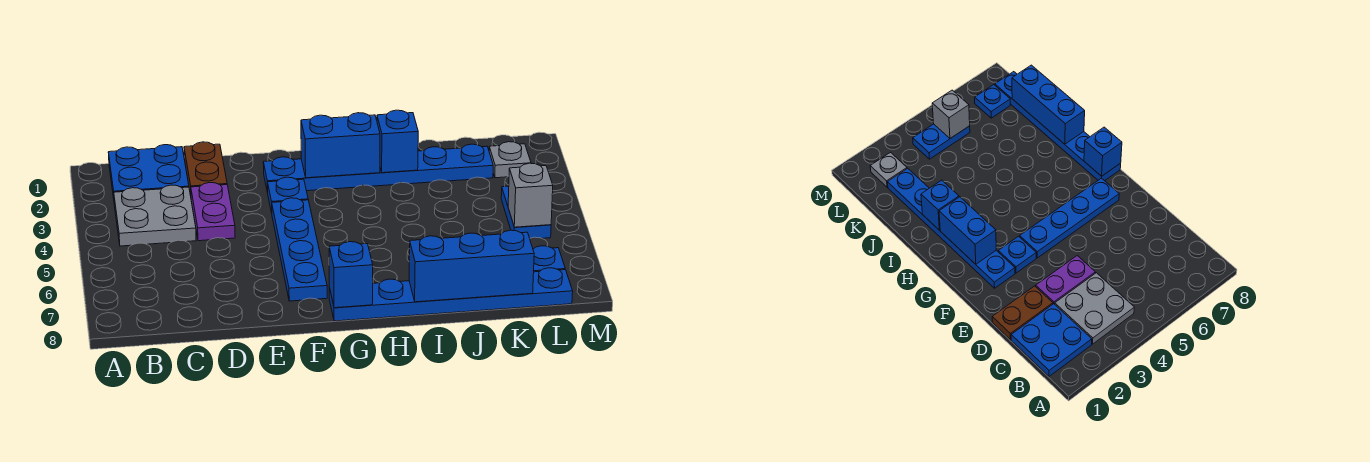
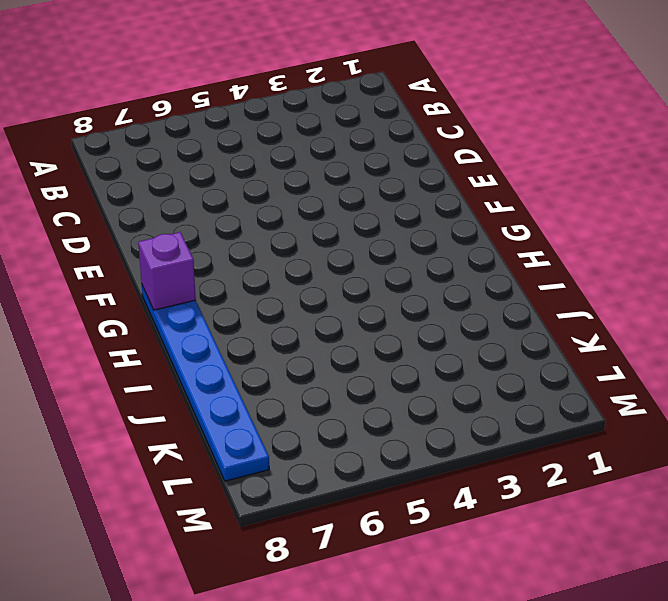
purple 1x1 brick [138,232,196,310] -> blue 1x1 brick [329,242,373,308]
none -> blue 2x2 plate [108,145,189,198]
none -> grey 2x2 plate [114,185,196,246]
none -> brown 1x2 plate [184,142,227,196]

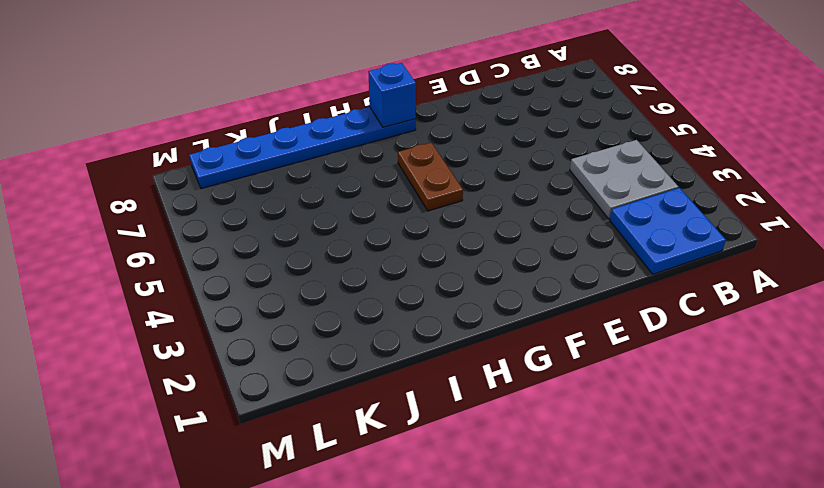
brown 1x2 plate [398,143,463,211] -> brown 1x2 plate moved to [184,142,227,196]
none -> purple 1x2 plate [191,183,235,241]
none -> blue 1x6 plate [263,144,493,193]
none -> blue 1x1 plate [268,177,308,213]

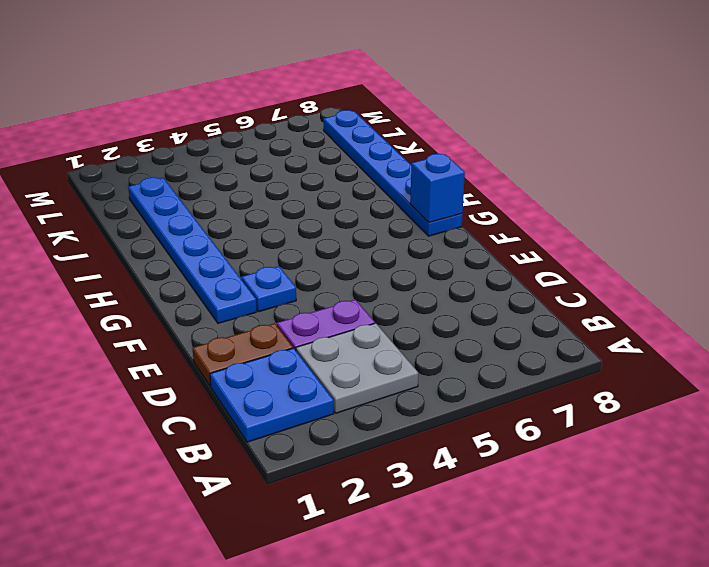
none -> blue 1x4 plate [272,198,327,301]
none -> grey 1x1 plate [489,142,531,178]
none -> blue 1x2 plate [501,186,551,238]

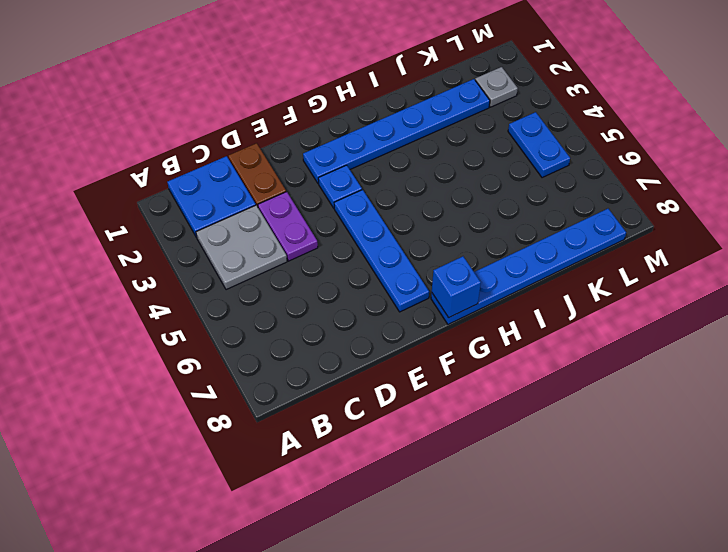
none -> blue 1x1 plate [533,246,565,272]
none -> blue 1x2 brick [301,113,380,178]
none -> blue 1x1 brick [377,110,418,173]

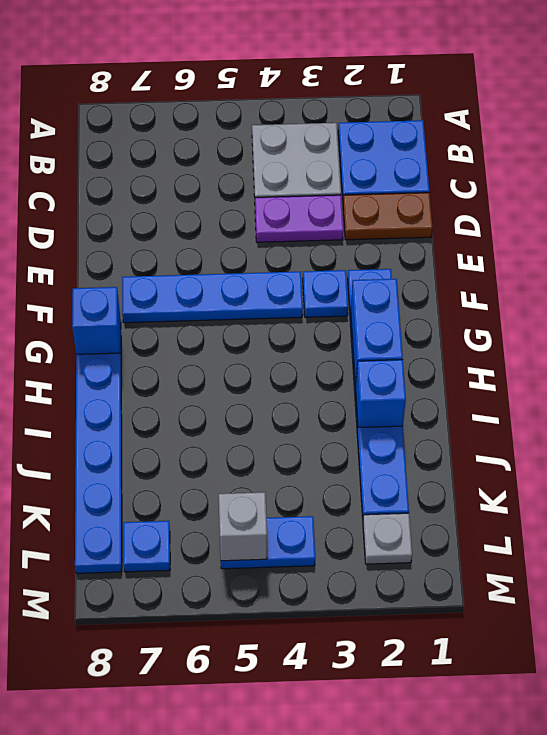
none -> blue 1x3 brick [409,230,534,302]

